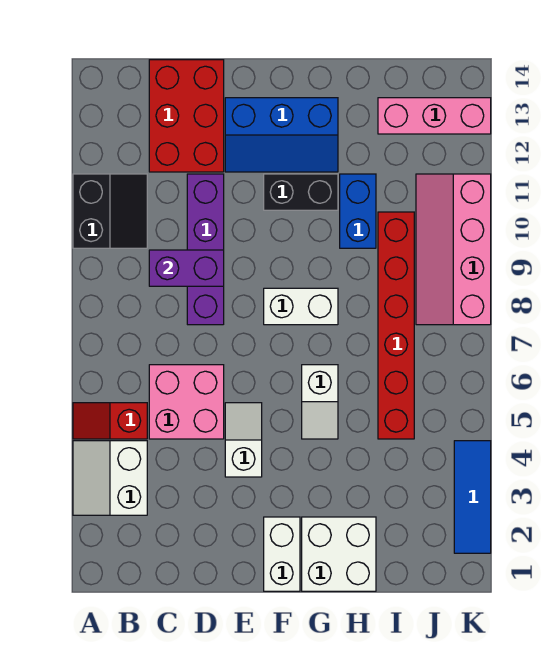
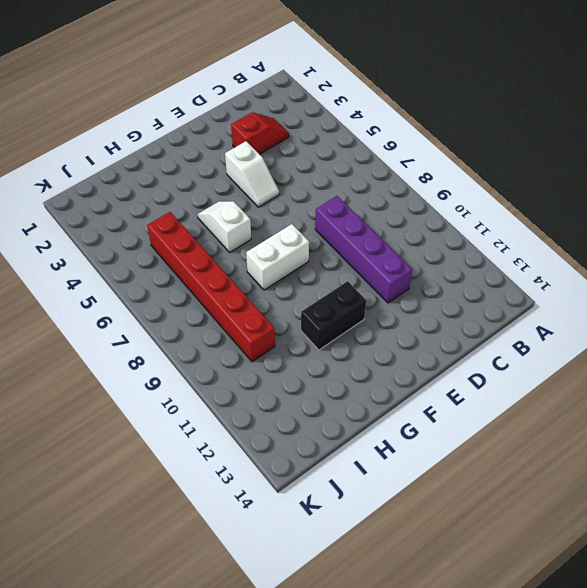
red 1x2 slope [231,112,289,154] -> red 1x2 slope moved to [73,403,147,439]
none -> white 2x2 slope [73,441,147,515]
none -> black 2x2 slope [73,174,147,248]
none -> pink 2x2 brick [149,365,224,439]

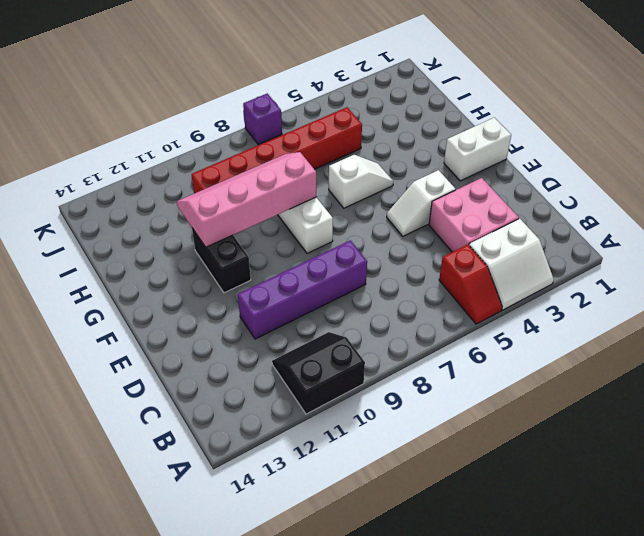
pink 2x2 brick [429,178,519,252] -> pink 2x2 brick moved to [149,365,224,439]
pink 2x4 slope [177,152,316,247] -> pink 2x4 slope turned to [416,174,491,325]
purple 1x1 brick [243,94,282,145] -> none
none -> red 2x3 brick [149,60,224,172]
none -> blue 2x3 slope [225,98,338,172]
none -> white 2x2 brick [302,517,376,591]

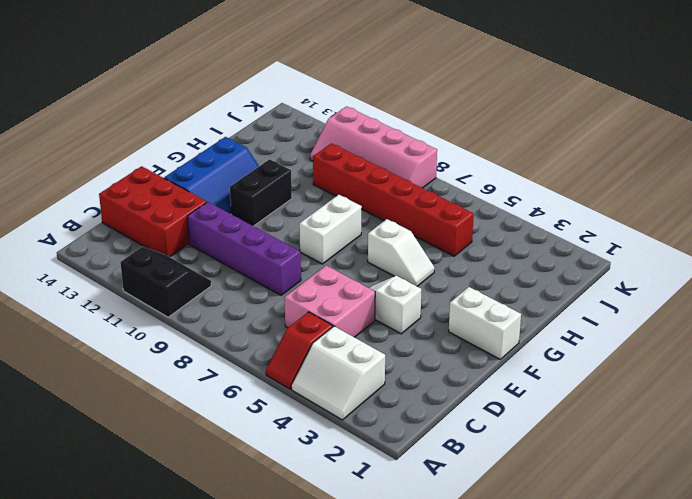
none -> white 2x2 brick [302,517,376,591]
none -> blue 1x2 brick [340,174,376,248]
none -> pink 1x3 brick [378,98,491,134]

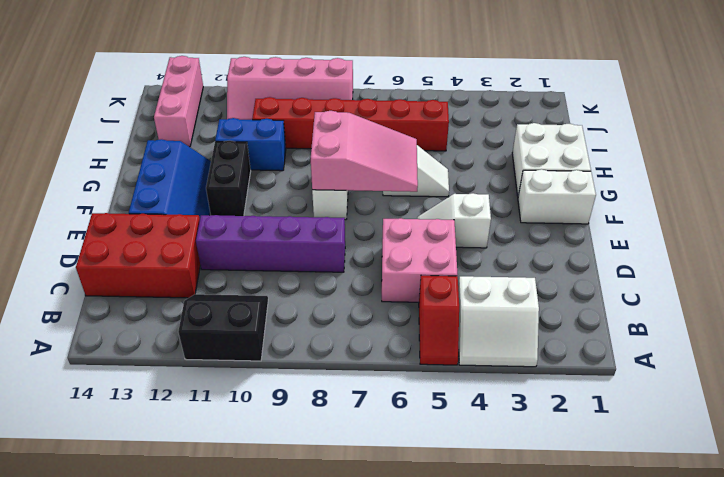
pink 2x3 slope [311,111,418,192] -> none
none -> blue 1x3 tile [454,441,491,553]
none -> purple 1x2 brick [149,250,224,286]

